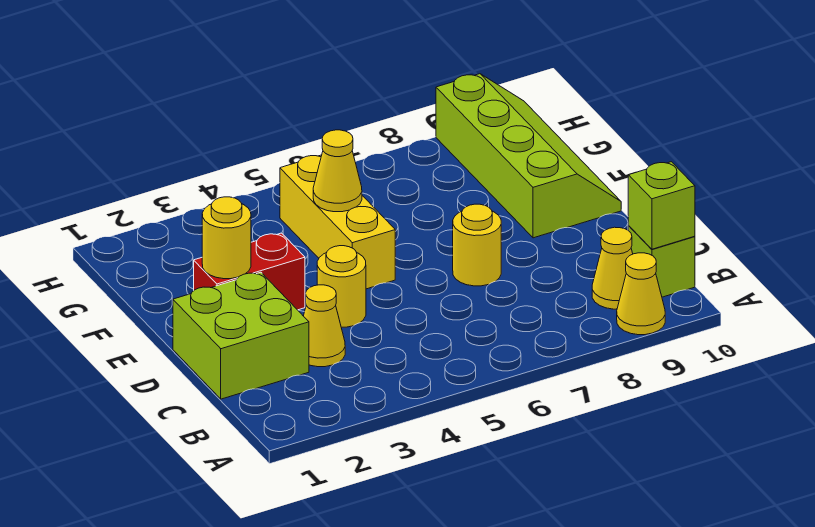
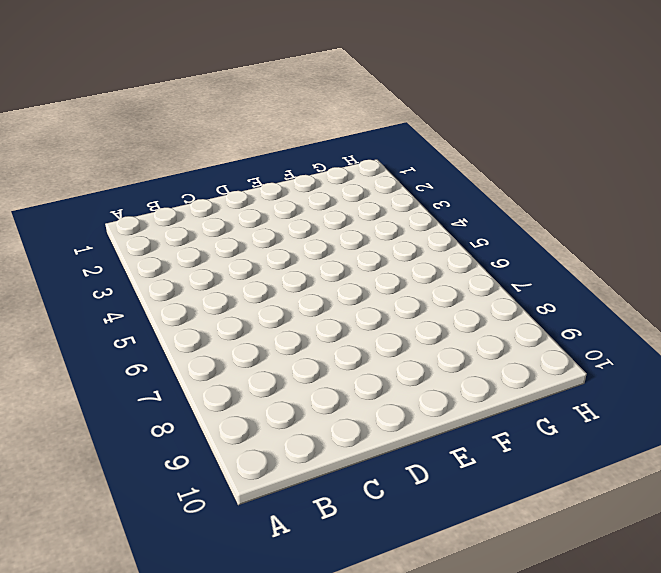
none -> yellow 1x1 cone [617,253,665,335]
none -> yellow 1x1 cone [592,227,633,309]
none -> lime 1x1 brick [628,226,695,297]

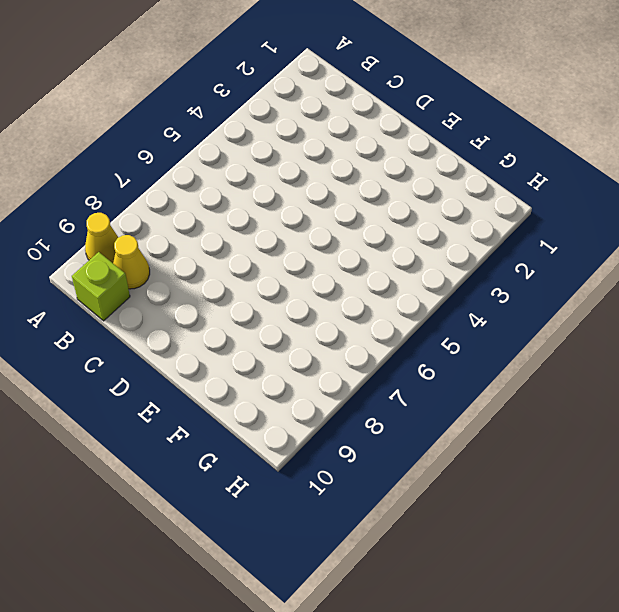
none -> lime 2x2 brick [173,272,309,399]
none -> yellow 1x1 cone [304,285,345,367]
none -> yellow 1x1 round brick [317,246,366,327]

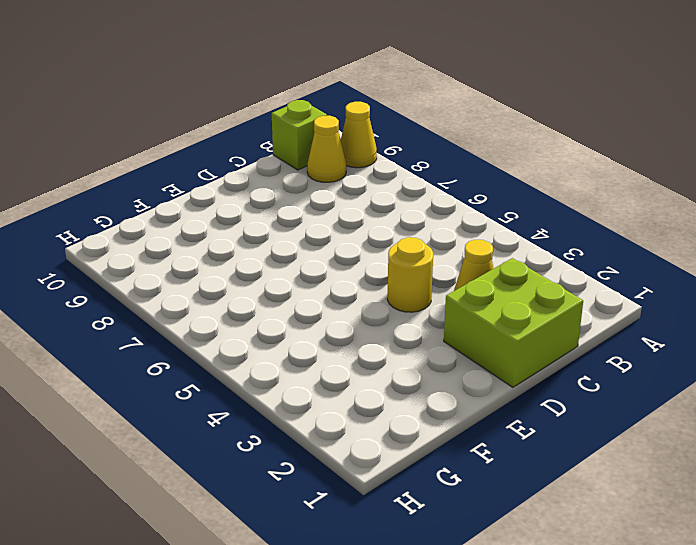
none -> yellow 1x1 round brick [453,204,501,286]
none -> red 1x2 brick [194,233,305,310]
none -> yellow 1x3 brick [280,155,395,289]

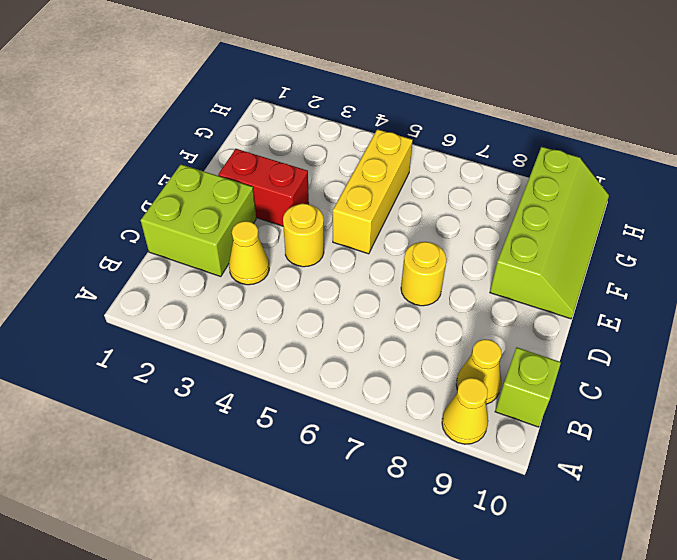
none -> lime 1x1 brick [628,162,695,249]
none -> yellow 1x1 round brick [202,197,251,279]
none -> yellow 1x1 cone [313,130,362,212]

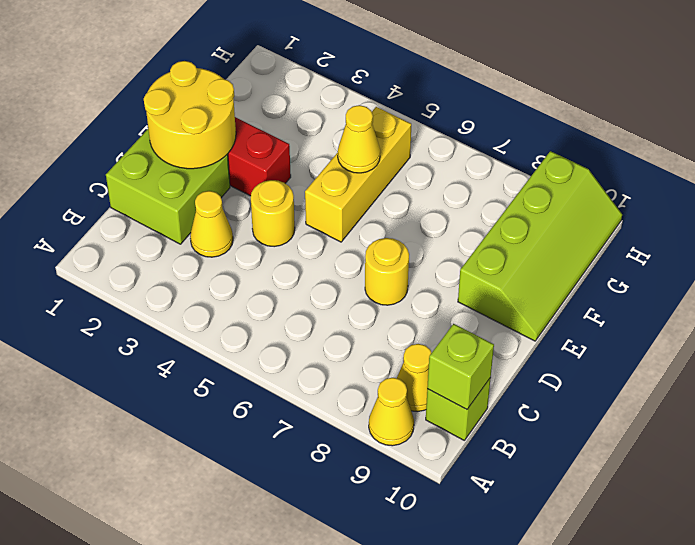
yellow 2x2 round brick [144,61,236,169] -> yellow 1x1 round brick [202,197,251,279]

